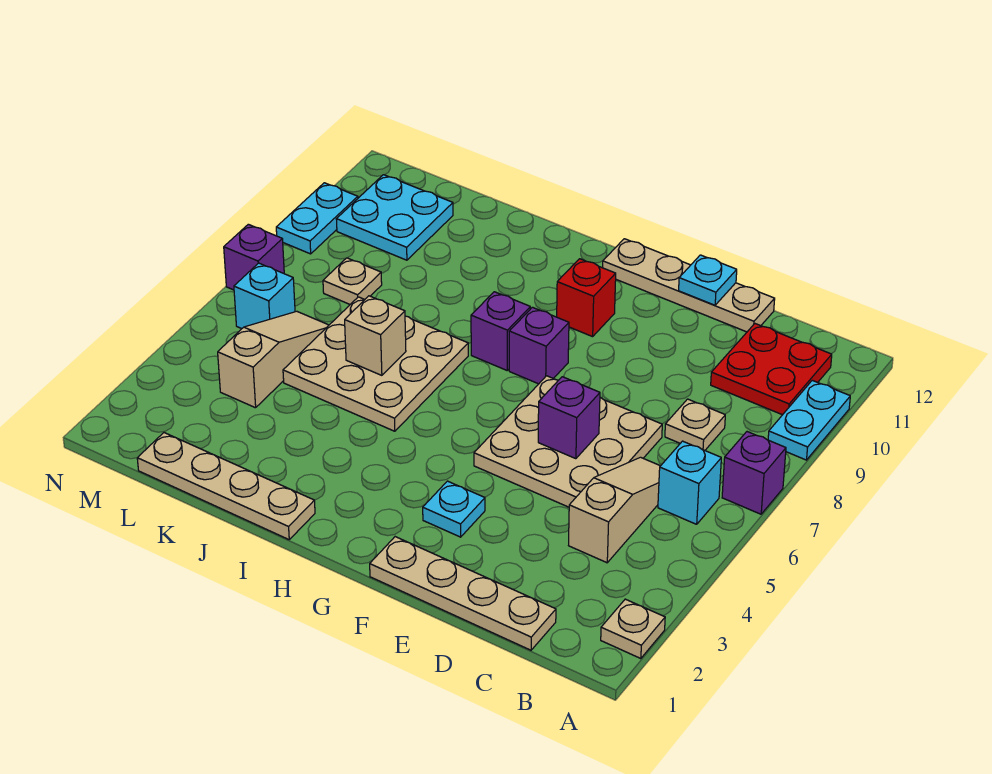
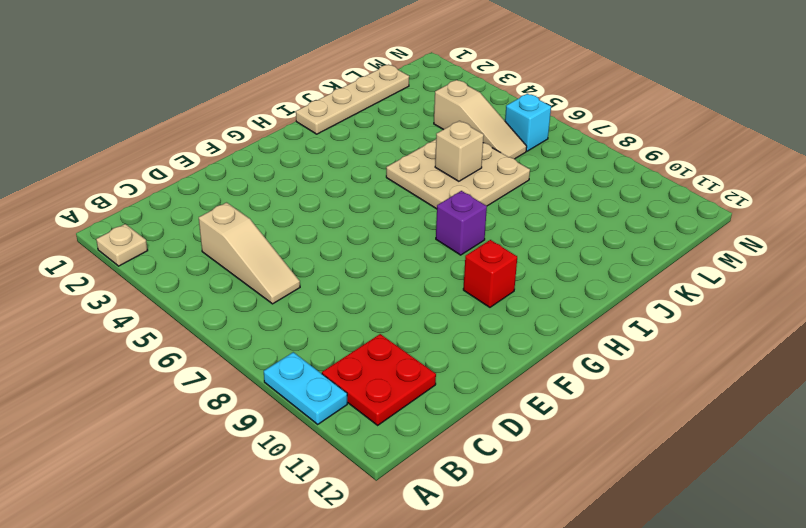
none -> purple 1x1 brick [722,432,786,514]
none -> cyan 1x1 brick [658,441,721,524]
none -> tan 1x4 plate [370,537,556,650]

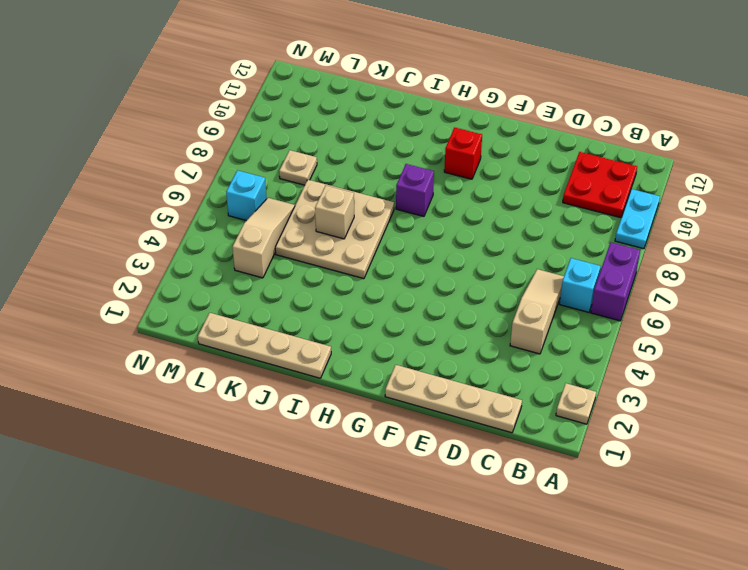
purple 1x2 brick [591,242,640,321] -> purple 1x1 brick [722,432,786,514]
none -> tan 1x1 plate [665,399,725,450]
none -> tan 3x3 plate [474,376,662,507]
none -> tan 1x4 plate [603,239,775,332]

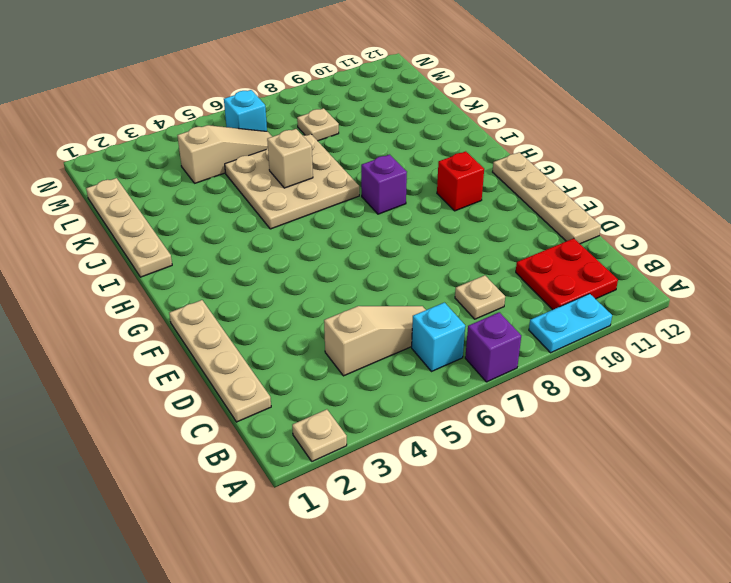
none -> tan 3x3 plate [474,376,662,507]
none -> cyan 1x1 plate [423,481,485,537]
none -> purple 1x1 brick [509,307,569,384]

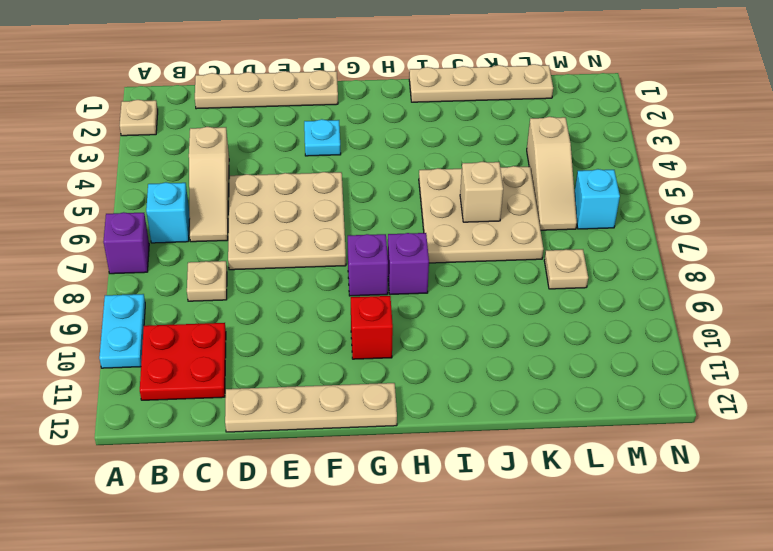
none -> cyan 2x2 plate [336,175,453,260]
none -> purple 1x1 brick [224,224,284,290]
none -> cyan 1x2 plate [276,183,358,254]

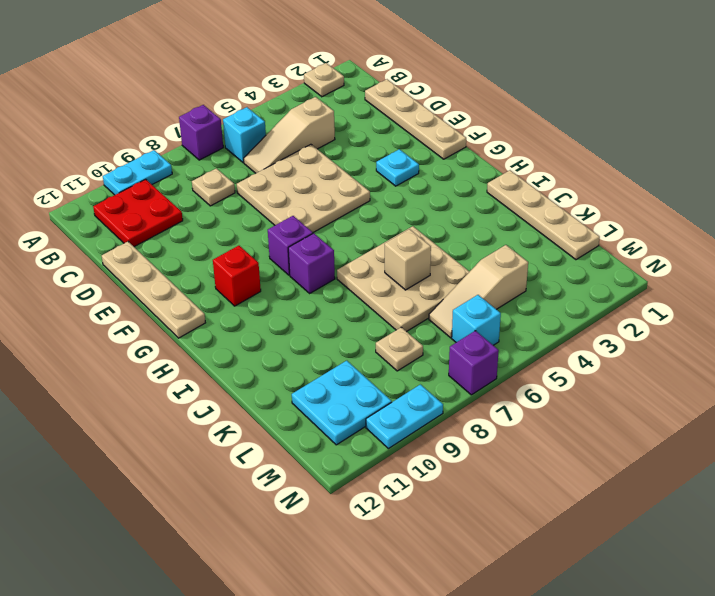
none -> purple 1x1 brick [538,377,600,459]
none -> cyan 1x1 plate [679,255,737,305]

